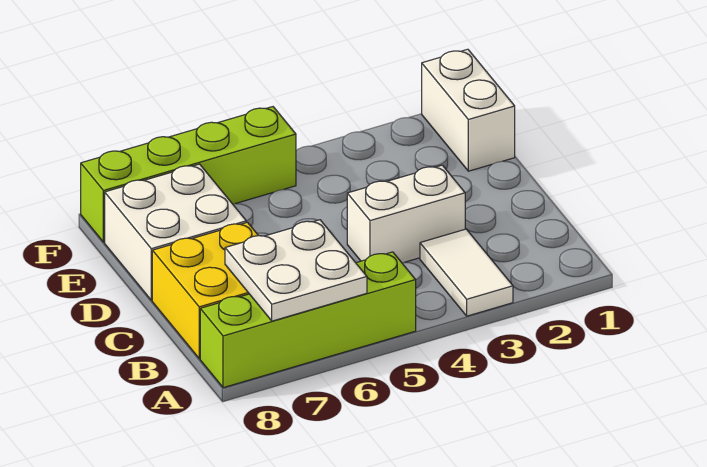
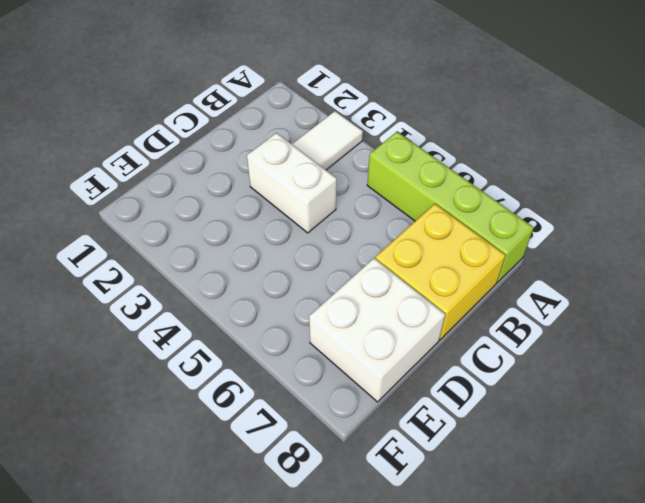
none -> white 1x2 brick [422,49,515,171]
none -> lime 1x4 brick [81,107,296,242]

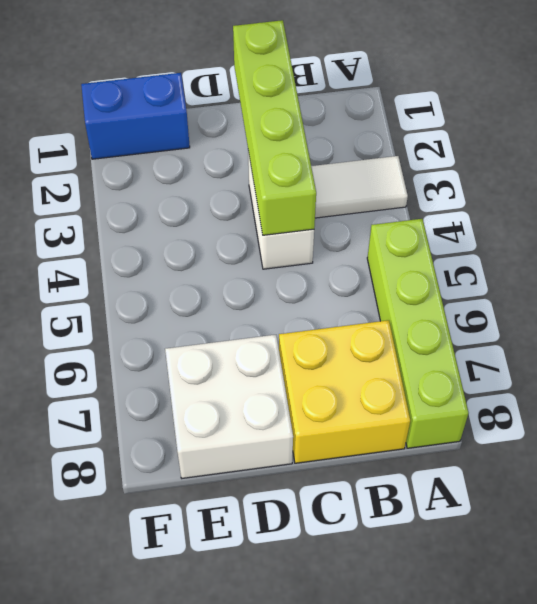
lime 1x4 brick [233,20,316,235] -> lime 1x4 brick moved to [81,107,296,242]
blue 1x2 brick [81,73,190,159] -> white 1x2 brick [422,49,515,171]
none -> white 2x2 plate [225,220,367,321]

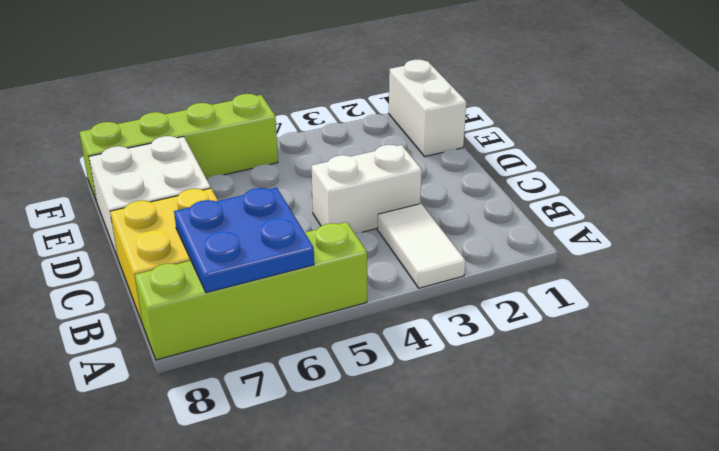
blue 2x2 plate [174,187,314,293] -> white 2x2 plate [225,220,367,321]

